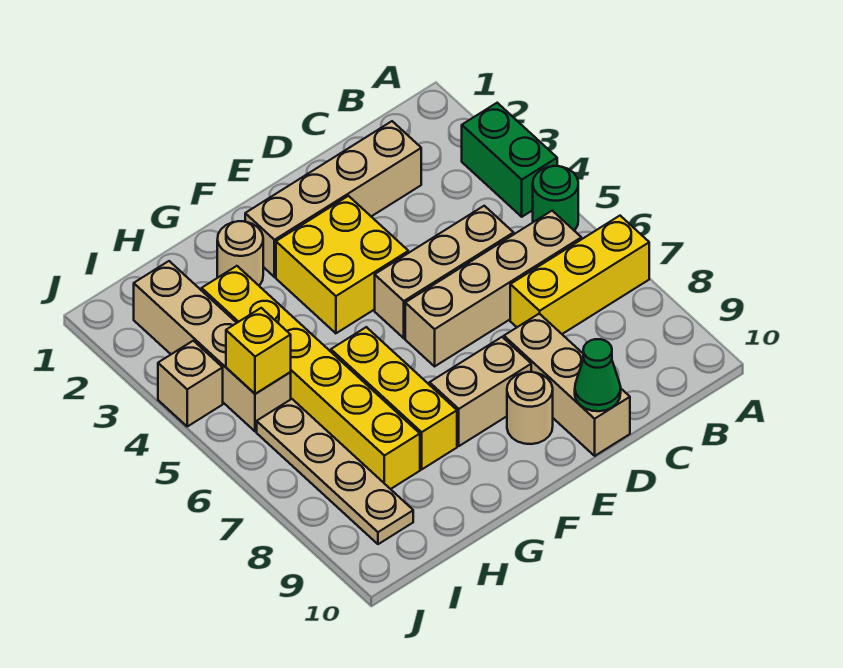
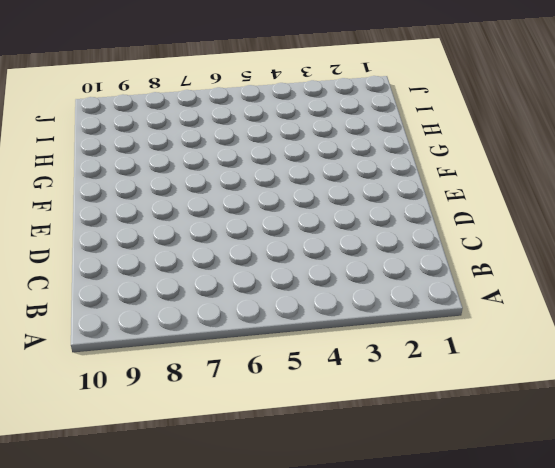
none -> green 1x2 brick [462,103,557,217]
none -> green 1x1 round brick [533,166,578,231]
none -> yellow 1x3 brick [510,216,649,334]

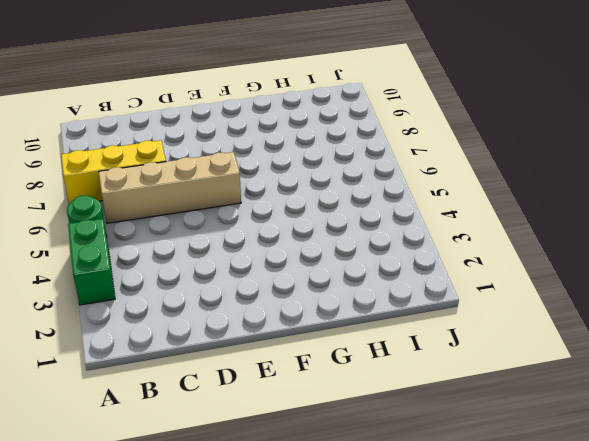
none -> tan 1x4 brick [245,121,421,277]
none -> tan 1x3 brick [375,206,514,338]
none -> tan 1x3 brick [504,314,630,456]

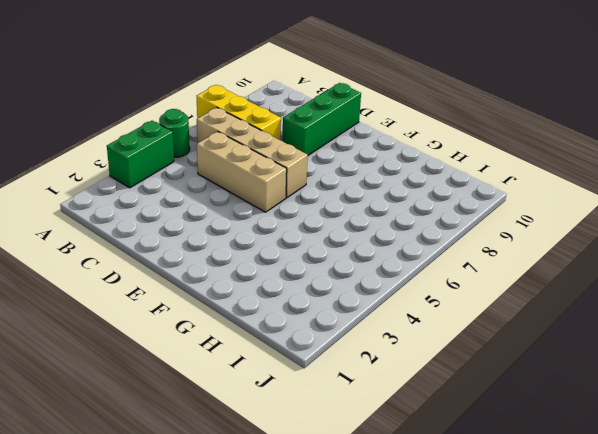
green 1x3 brick [282,83,361,155] -> tan 1x3 brick [504,314,630,456]
none -> tan 1x4 brick [245,121,421,277]
none -> yellow 2x2 brick [276,196,408,333]
none -> tan 1x2 brick [430,337,531,446]

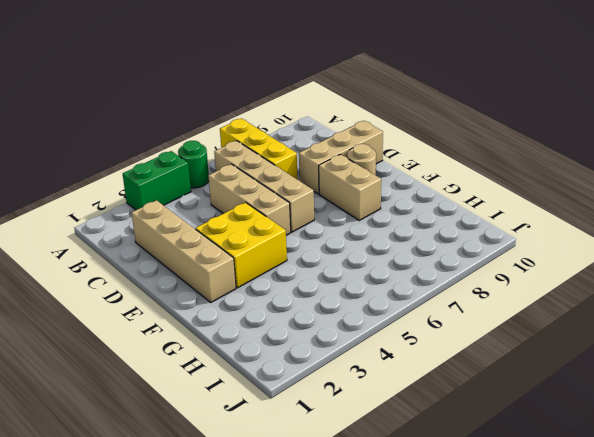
none -> tan 1x1 round brick [217,221,263,286]
none -> yellow 1x3 brick [331,327,457,469]
none -> yellow 1x6 brick [202,266,420,489]

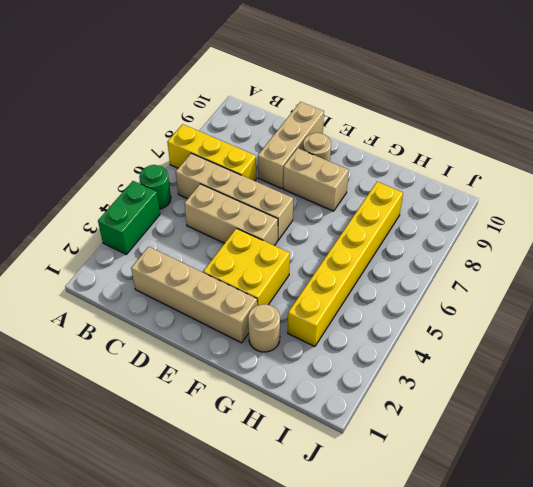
none -> yellow 1x3 brick [331,327,457,469]
none -> tan 1x4 brick [134,261,291,432]
none -> tan 1x4 plate [257,399,413,544]

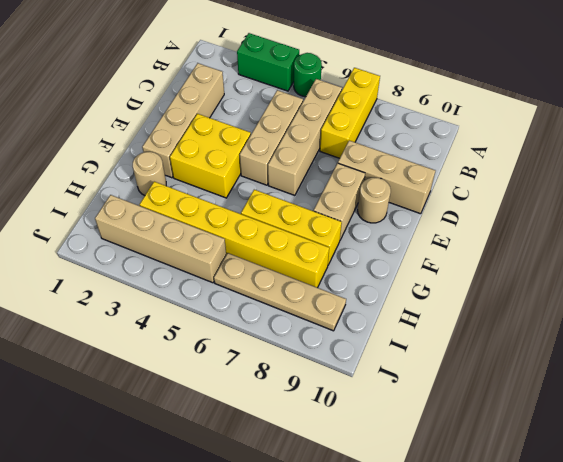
none -> tan 1x1 brick [158,341,223,426]
none -> green 1x1 cone [575,339,621,411]
none -> yellow 1x1 brick [226,308,291,394]

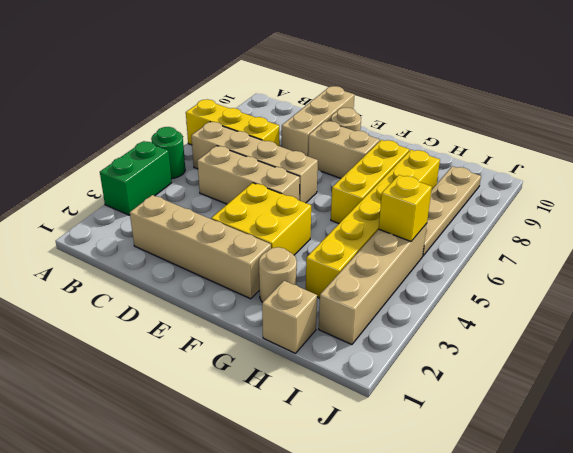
tan 1x1 brick [262,281,317,353] -> tan 1x1 brick moved to [158,341,223,426]
none -> green 1x1 cone [575,339,621,411]

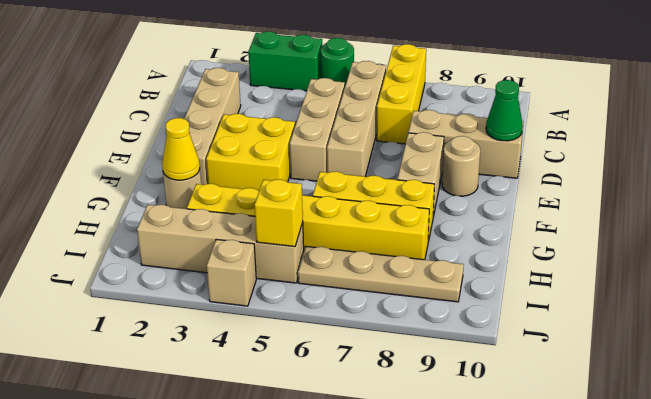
yellow 1x1 cone [162,118,200,180] -> none

